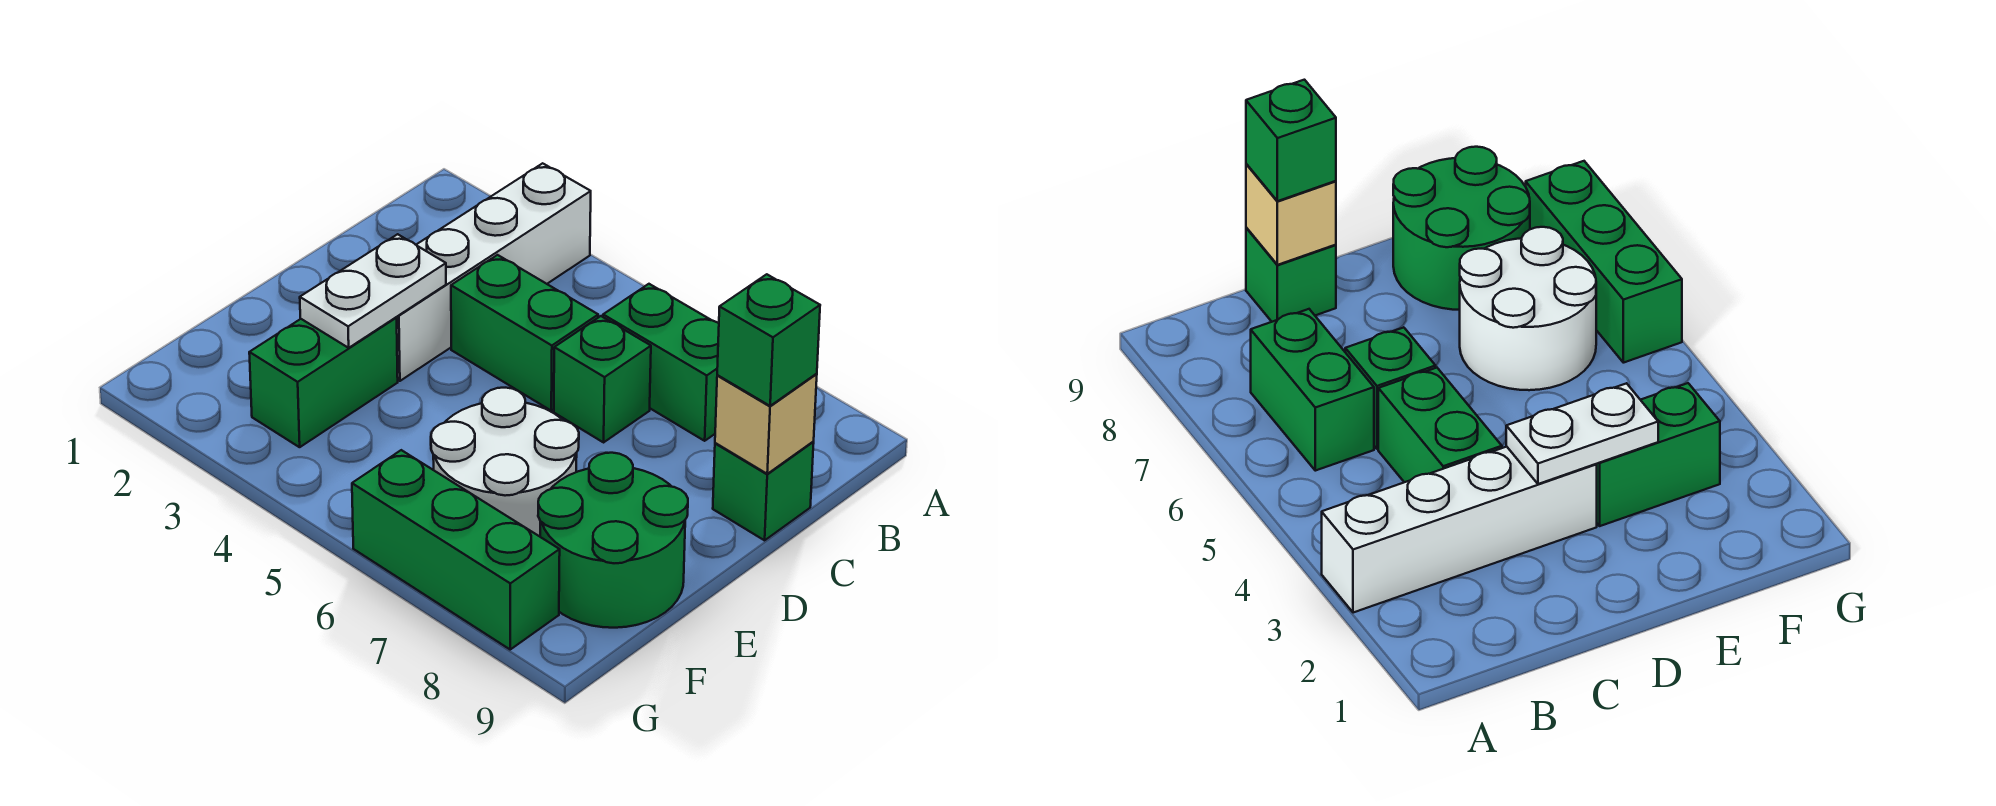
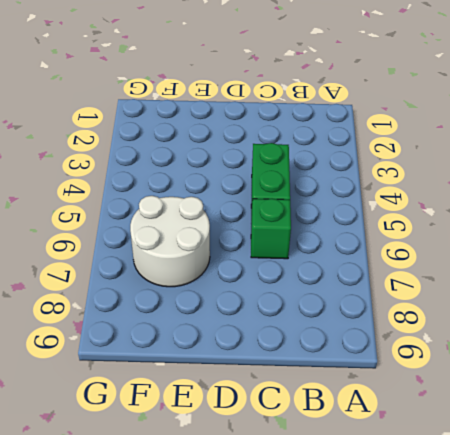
none -> white 1x4 brick [396,163,591,381]
none -> green 1x2 brick [603,284,719,441]
none -> green 1x1 brick [713,442,814,540]

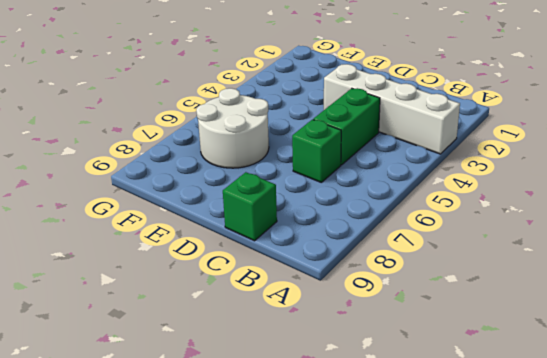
none -> green 1x2 brick [603,284,719,441]
none -> green 1x2 brick [249,318,398,447]
none -> green 2x2 round brick [538,453,688,628]

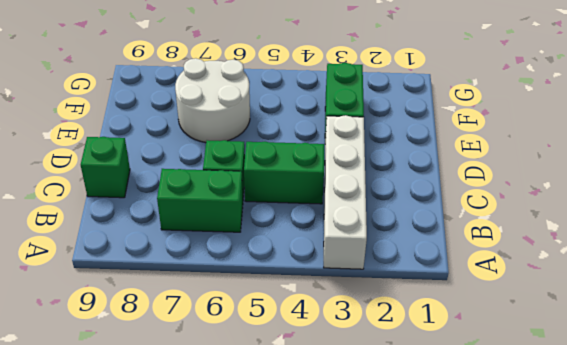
none -> green 2x2 round brick [538,453,688,628]
none -> green 1x3 brick [352,450,560,649]
none -> tan 1x1 brick [715,374,817,474]

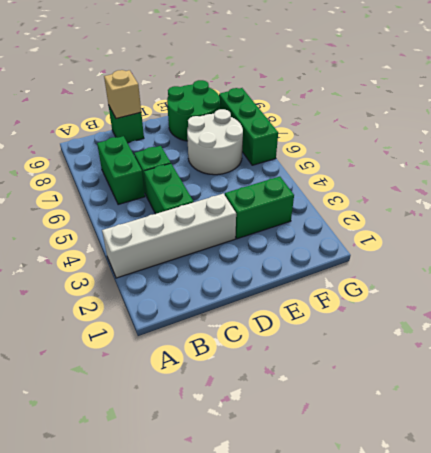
none -> white 1x2 plate [300,234,446,348]
none -> green 1x1 brick [717,274,820,406]

